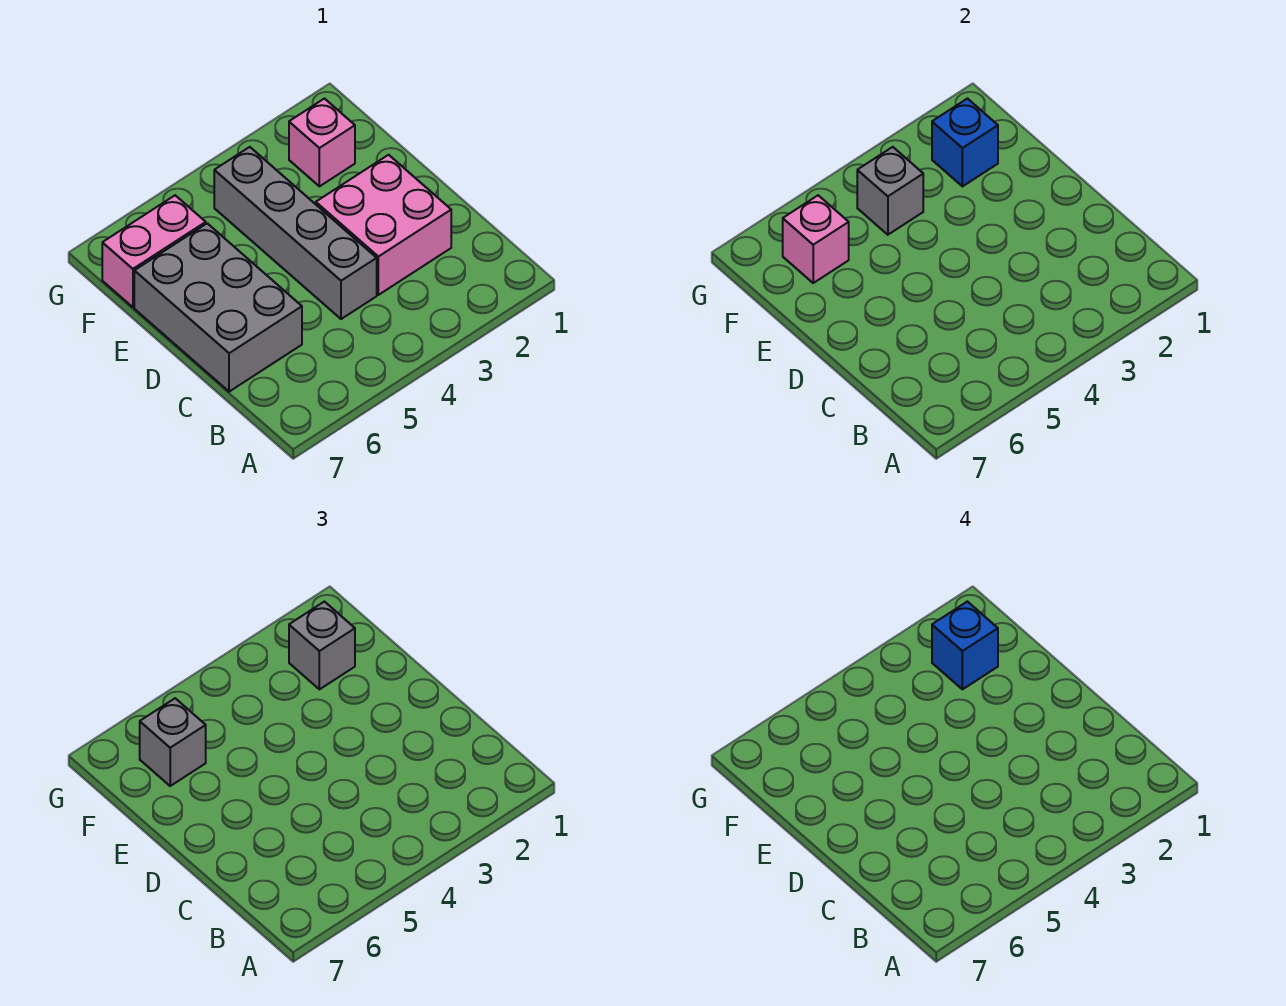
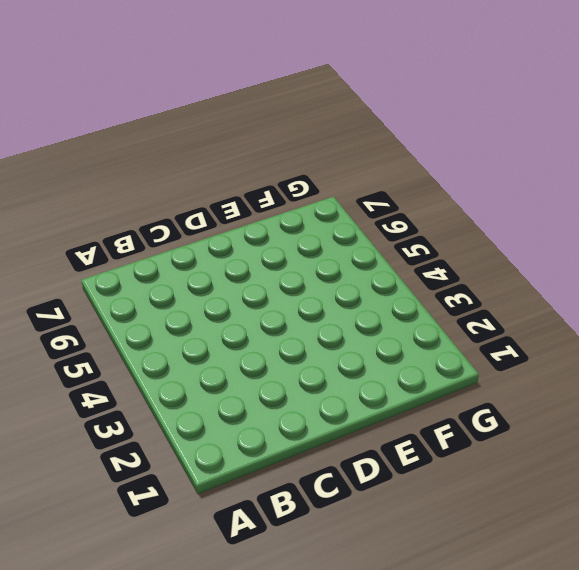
none -> pink 2x2 brick [316,155,451,295]
none -> grey 1x4 brick [214,147,377,319]

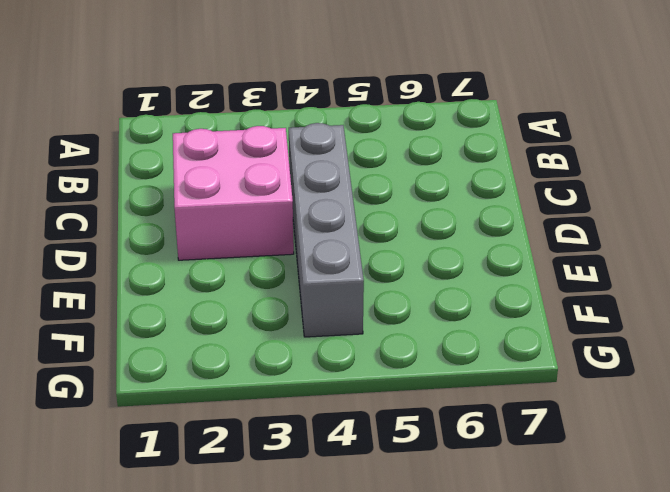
none -> grey 2x3 brick [134,223,302,392]
none -> pink 1x1 brick [289,99,355,186]

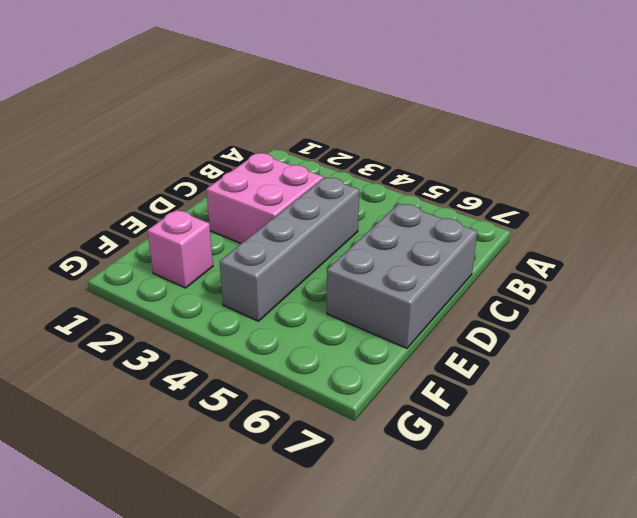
none -> pink 1x2 brick [102,195,206,307]
none -> blue 1x1 brick [932,99,998,186]

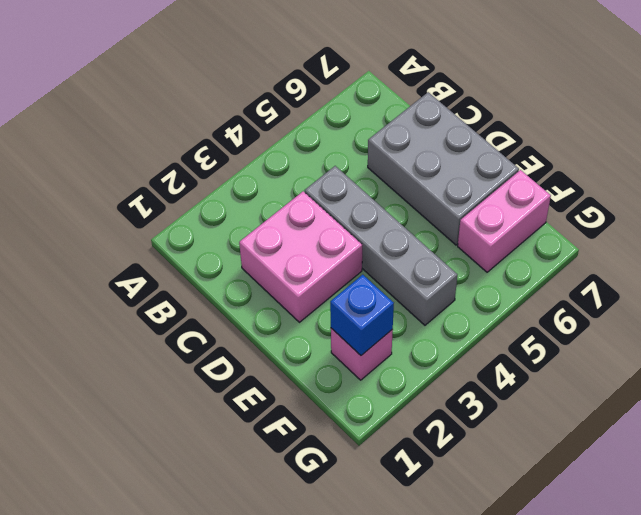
none -> grey 1x1 brick [857,147,923,235]
none -> pink 1x1 brick [783,195,849,283]

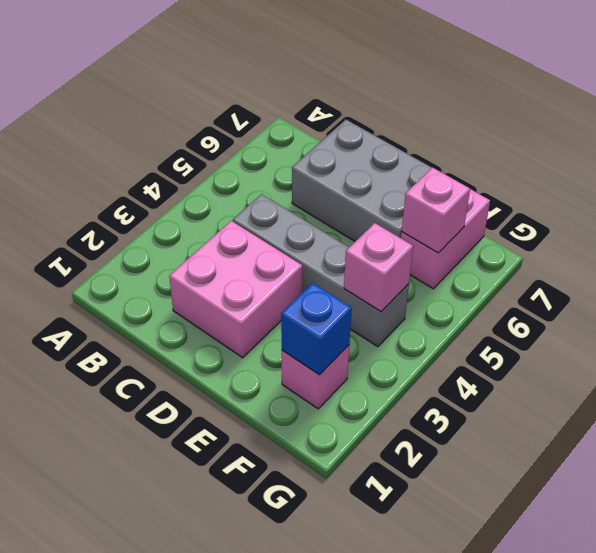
pink 1x1 brick [344,223,413,311] -> grey 1x1 brick [857,147,923,235]
none -> grey 1x1 brick [289,602,355,689]
none -> grey 1x1 brick [140,698,206,786]

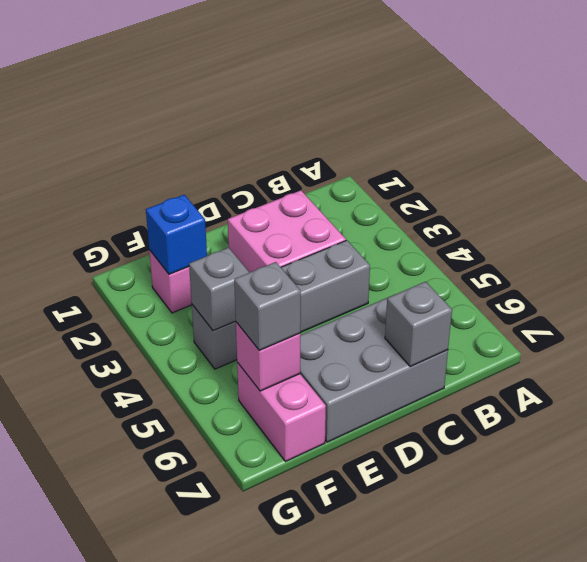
grey 1x1 brick [385,282,452,367] -> grey 1x1 brick moved to [289,602,355,689]
none -> blue 1x1 brick [932,602,998,689]

